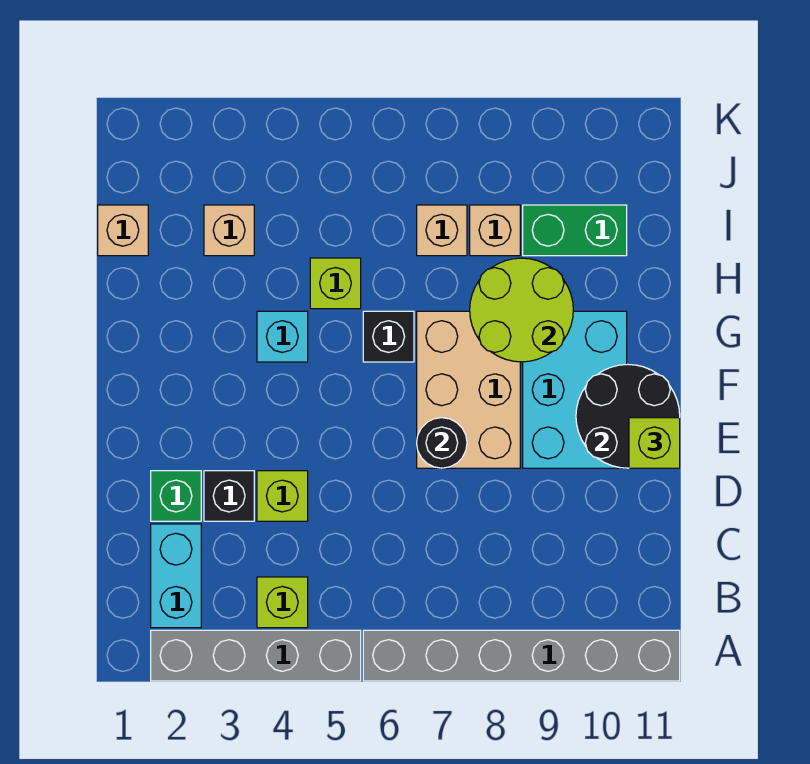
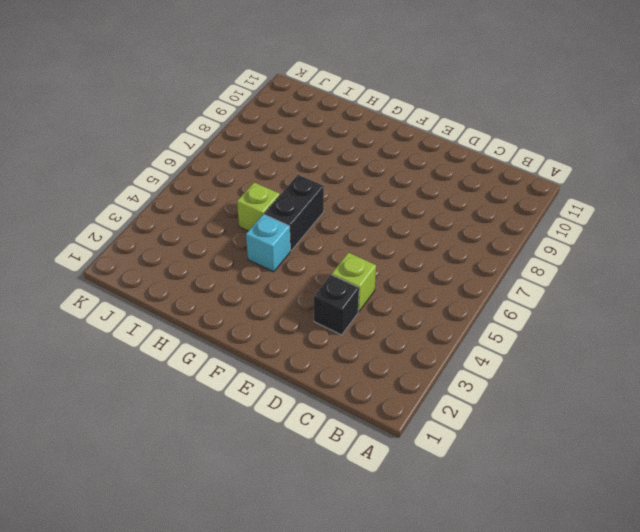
black 1x2 brick [264,175,324,251] -> black 1x1 brick [363,311,414,362]
none -> grey 1x4 brick [151,630,361,681]
none -> grey 1x6 brick [363,630,680,681]
none -> cyan 1x2 brick [151,524,201,628]

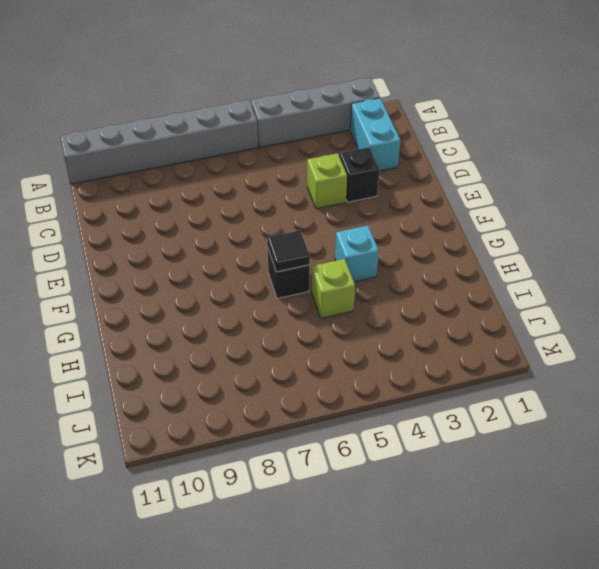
black 1x1 tile [267,231,310,272] -> none
none -> lime 1x1 brick [257,577,308,628]
none -> green 1x1 brick [151,471,201,521]
none -> tan 2x3 brick [417,311,520,468]

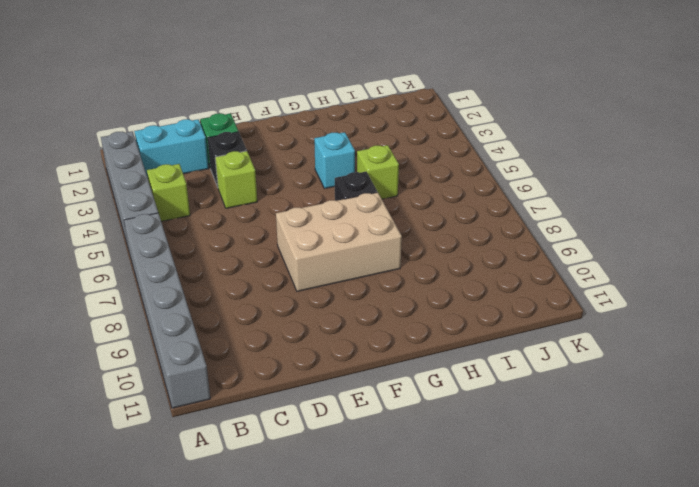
none -> cyan 2x3 brick [523,311,627,468]
none -> tan 1x1 brick [98,205,148,256]
none -> tan 1x1 brick [204,205,254,256]

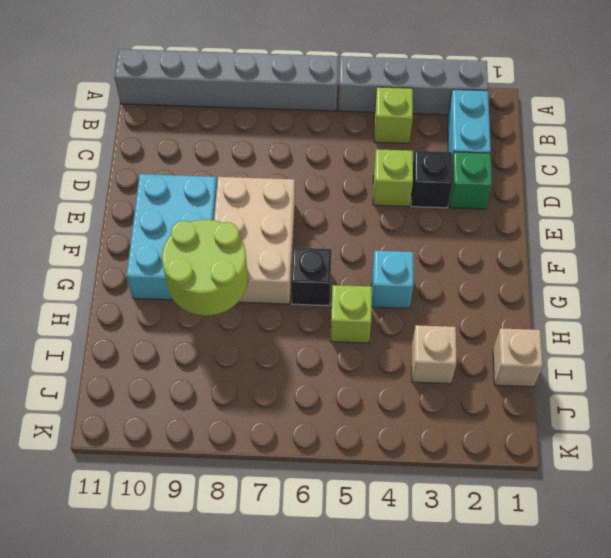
none -> tan 1x1 brick [417,205,467,256]
none -> tan 1x1 brick [470,205,520,256]
none -> green 1x2 brick [523,205,627,256]

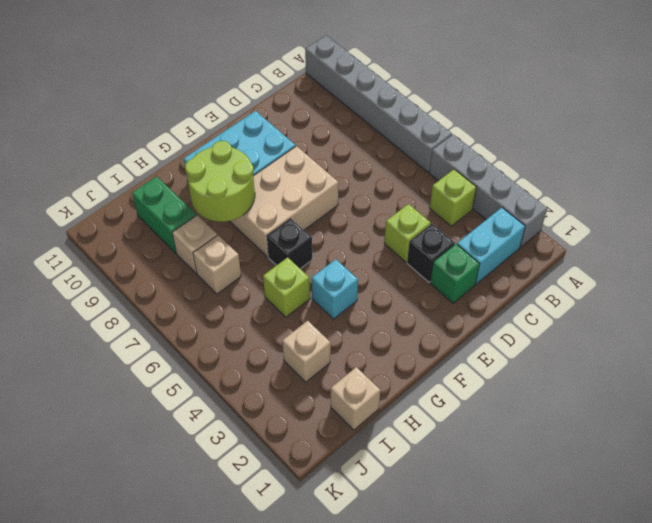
none -> black 1x1 round brick [417,418,467,468]
none -> black 2x2 round brick [576,364,680,468]
none -> lime 1x1 brick [629,418,680,468]

